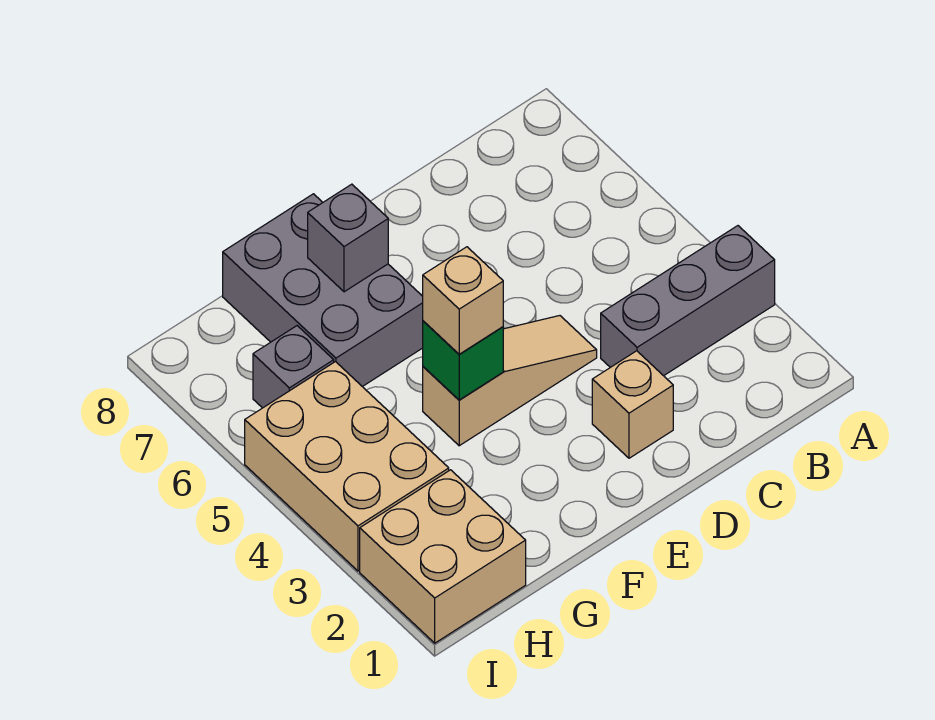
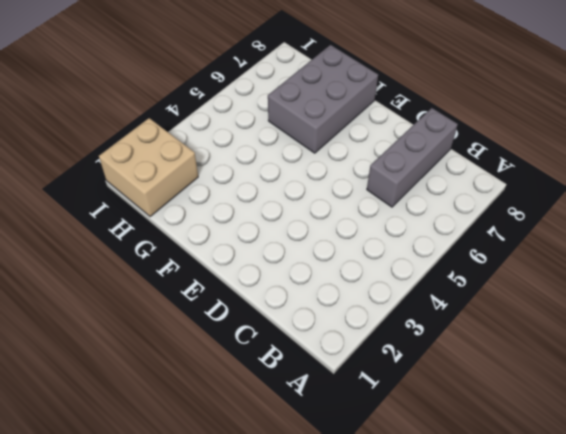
grey 1x3 brick [367,108,458,207] -> grey 1x3 brick turned to [601,226,775,376]
none -> tan 1x1 brick [592,351,673,458]
none -> tan 1x3 slope [423,316,597,446]

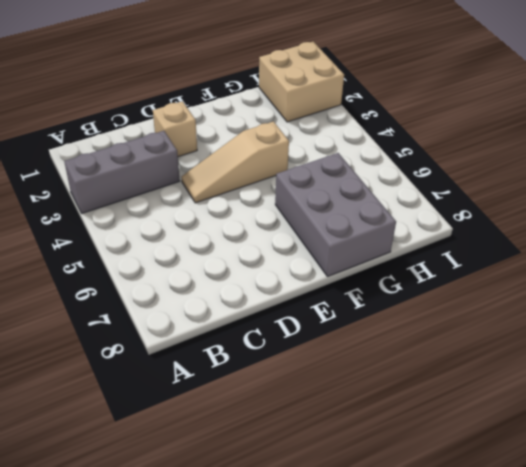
none -> tan 2x3 brick [245,362,449,571]
none -> grey 1x1 brick [253,326,334,408]

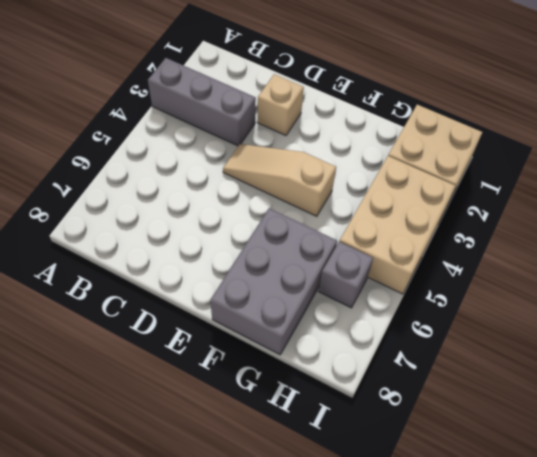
none -> green 1x1 brick [423,321,503,400]
none -> grey 1x1 brick [308,184,388,292]

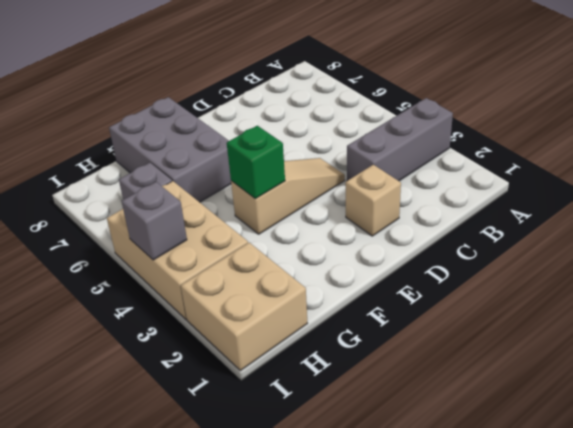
grey 1x1 brick [121,182,187,260] -> grey 1x1 brick moved to [308,184,388,292]
none -> tan 1x1 brick [423,247,503,354]

